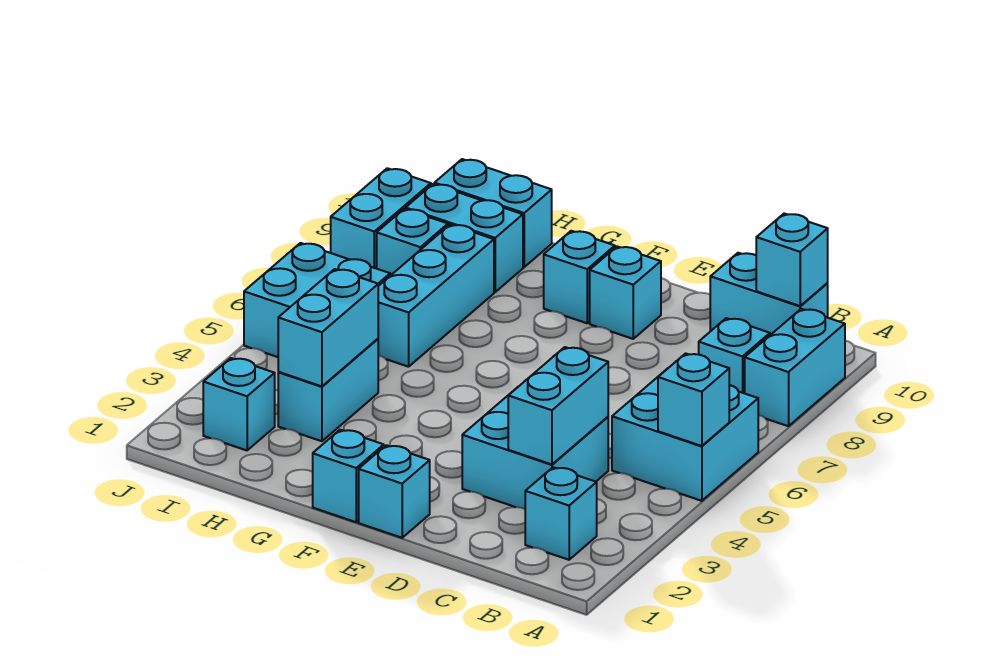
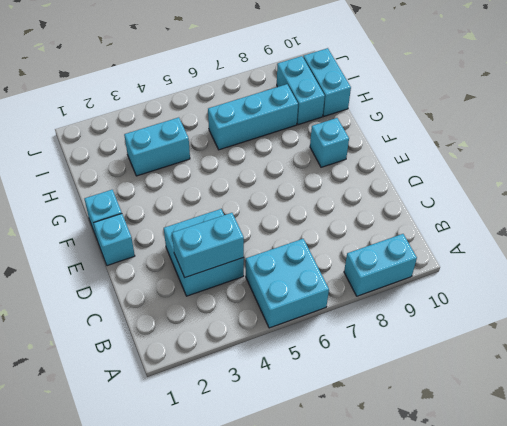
none -> cyan 1x1 brick [525,467,597,560]
none -> cyan 1x1 brick [699,318,770,393]
none -> cyan 1x2 brick [710,253,828,335]

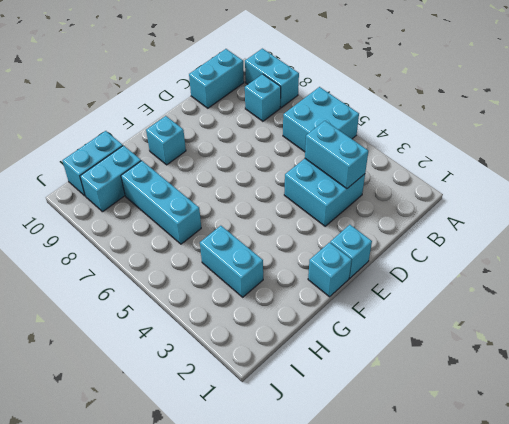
none -> cyan 1x1 brick [525,467,597,560]
none -> cyan 1x1 brick [590,246,661,339]
none -> cyan 1x1 brick [203,358,275,450]

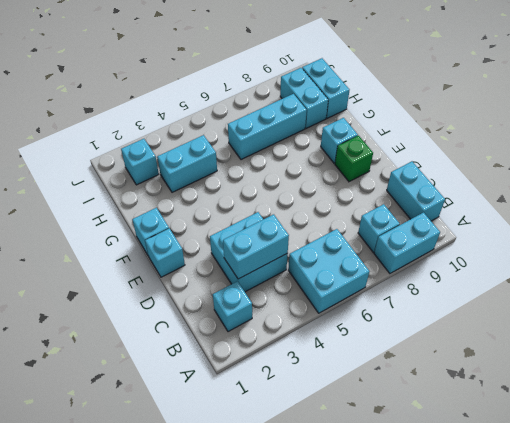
green 1x1 brick [335,136,373,182] -> cyan 1x1 brick [590,246,661,339]
none -> cyan 2x2 brick [244,243,390,357]
none -> cyan 1x1 brick [377,209,448,276]
none -> cyan 1x2 brick [331,168,431,269]

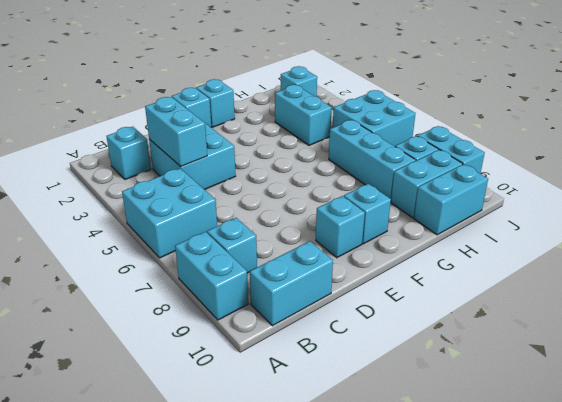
none -> cyan 1x1 brick [658,353,729,446]
none -> cyan 1x1 brick [756,214,828,306]
none -> cyan 1x2 brick [278,269,378,386]

